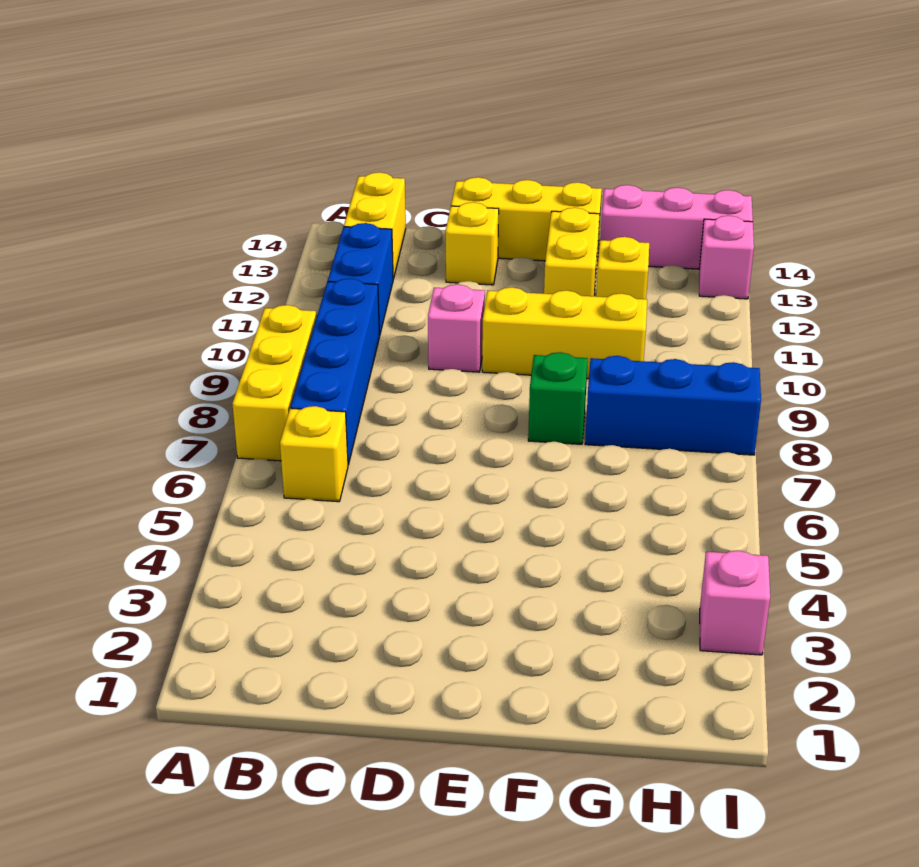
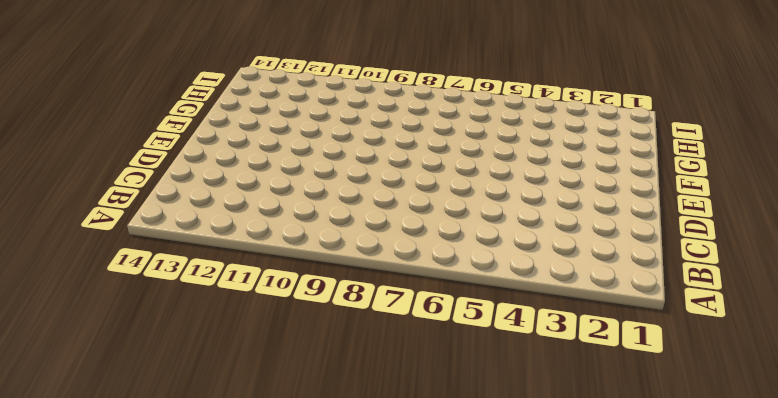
none -> yellow 1x3 brick [232,305,316,461]
none -> yellow 1x1 brick [280,406,348,502]
none -> blue 1x4 brick [290,278,380,465]

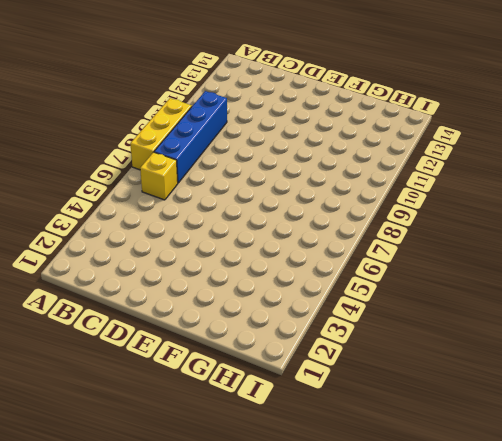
none -> blue 1x2 brick [328,223,393,336]
none -> yellow 1x2 brick [344,172,406,279]
none -> pink 1x1 brick [428,284,485,372]

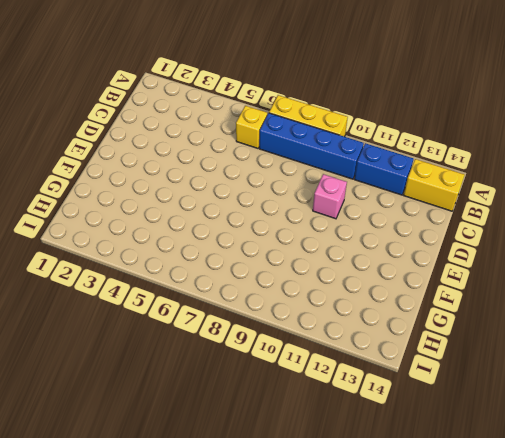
none -> yellow 1x1 brick [446,202,499,285]
none -> yellow 1x3 brick [451,177,602,261]
none -> yellow 1x3 brick [482,287,647,379]

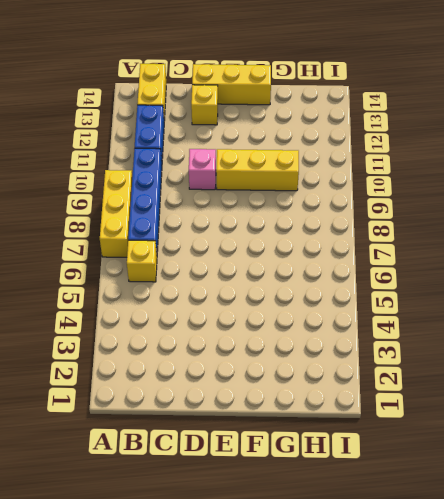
none -> green 1x1 brick [528,352,588,444]
none -> yellow 1x2 brick [544,208,600,296]
none -> blue 1x3 brick [585,356,761,455]

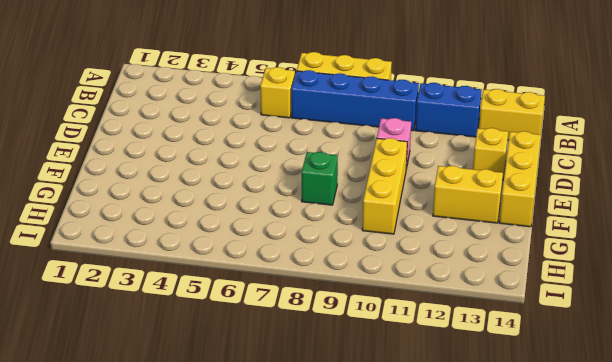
none -> blue 1x3 brick [585,356,761,455]
none -> yellow 1x1 brick [596,237,649,299]
none -> pink 1x3 brick [601,185,753,269]

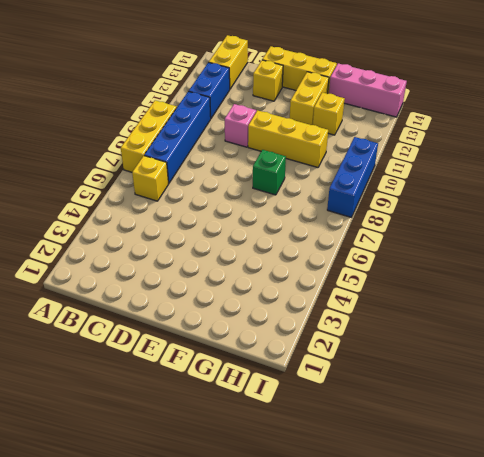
blue 1x3 brick [327,137,378,217] -> blue 1x3 brick turned to [585,356,761,455]
none -> pink 1x1 brick [700,551,770,655]
none -> pink 1x1 brick [699,216,754,299]

